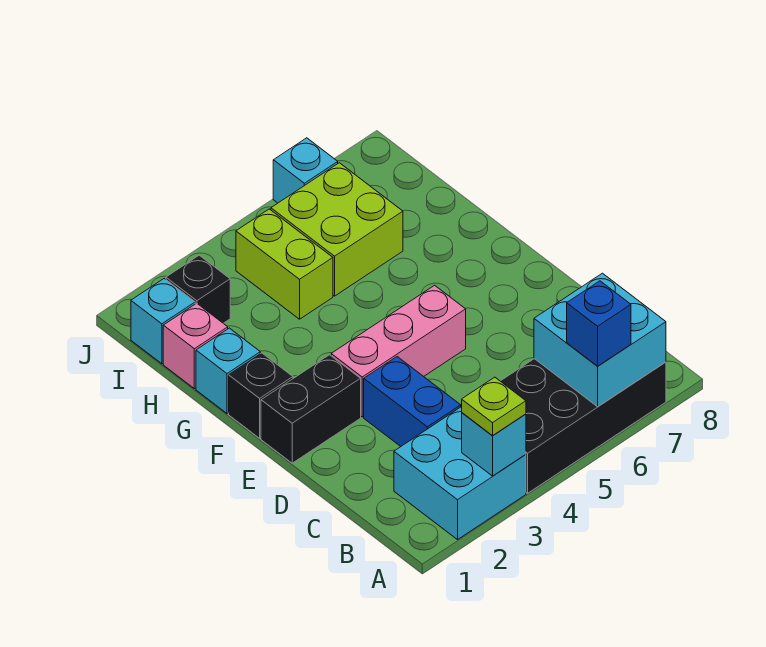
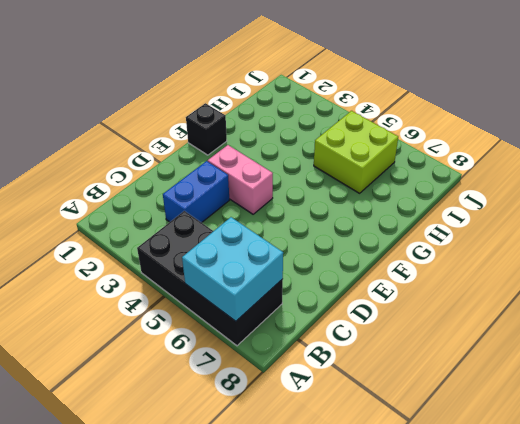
pink 1x2 brick [208,145,273,214] -> pink 1x3 brick [331,285,466,417]
none -> cyan 2x2 brick [394,407,526,540]
none -> black 1x2 brick [261,355,361,463]
none -> cyan 1x1 brick [196,328,260,413]

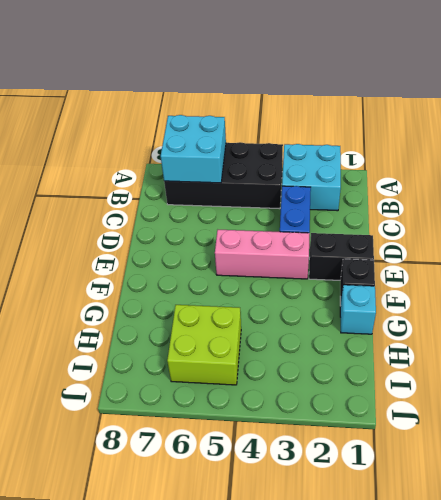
none -> pink 1x1 brick [163,303,228,389]
none -> lime 1x2 brick [236,209,333,319]
none -> cyan 1x1 brick [131,278,195,364]

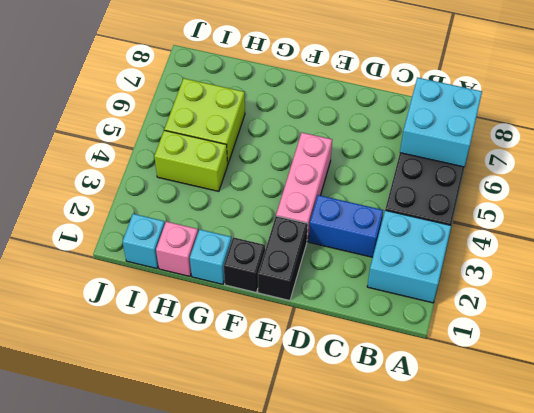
none -> black 1x1 brick [166,255,230,323]
none -> cyan 1x1 brick [273,138,338,203]
none -> cyan 1x1 brick [462,413,526,476]

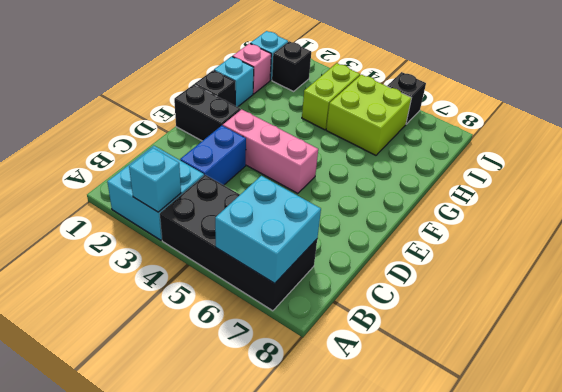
black 1x1 brick [388,72,426,124] -> cyan 1x1 brick [273,138,338,203]
none -> lime 1x1 plate [462,377,526,436]
none -> blue 1x1 brick [567,281,631,366]

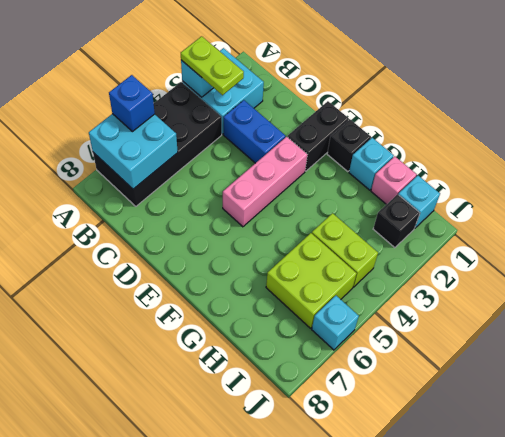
lime 1x2 plate [181,36,244,95] -> lime 1x1 plate [462,377,526,436]

